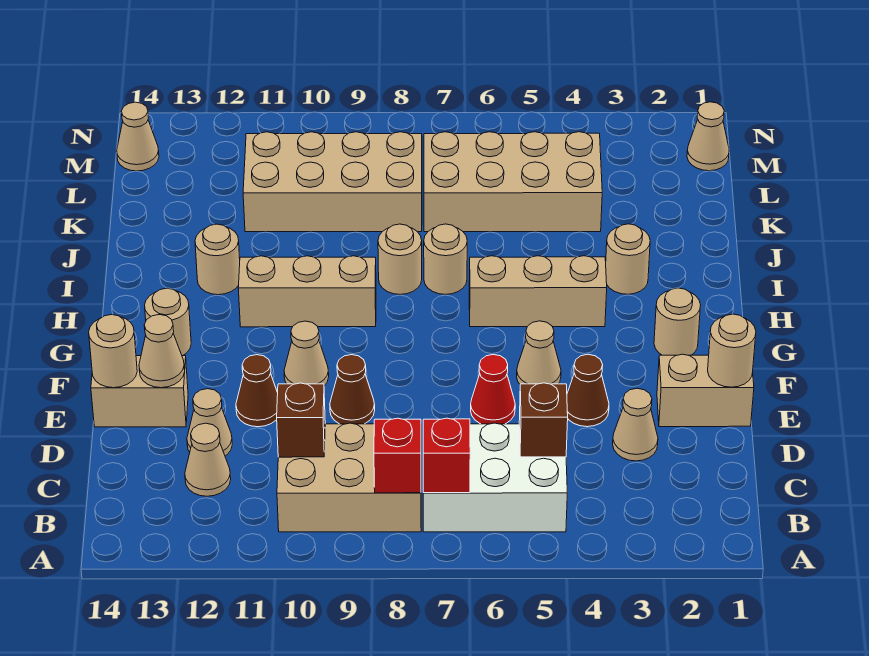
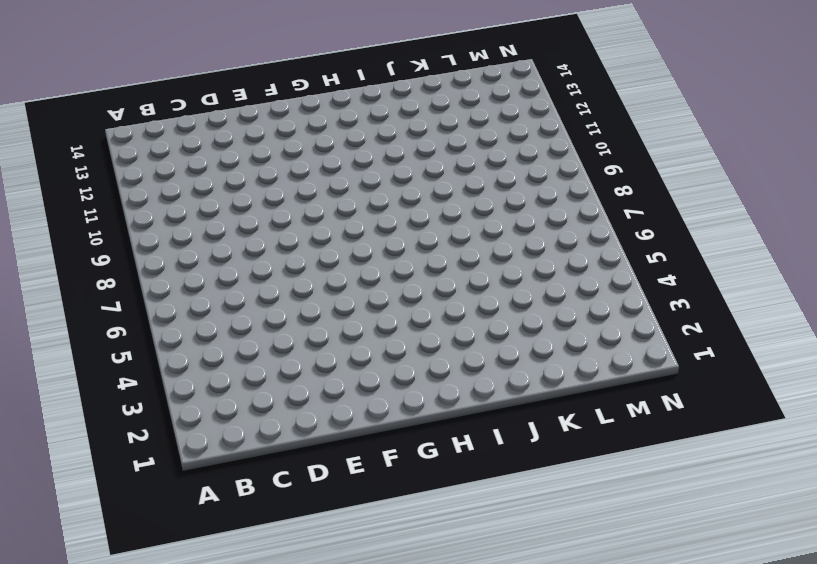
none -> white 2x3 brick [423,423,567,532]
none -> tan 2x3 brick [277,423,421,532]
none -> tan 1x1 cone [185,423,231,496]
none -> tan 1x1 cone [613,388,658,461]

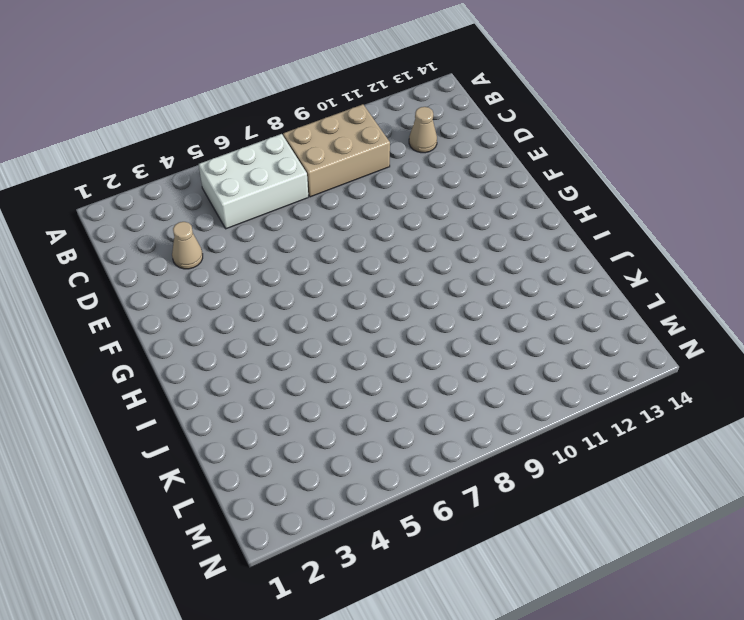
none -> tan 1x1 cone [187,389,232,456]
none -> tan 1x2 brick [657,354,754,427]
none -> brown 1x1 cone [567,354,609,427]
none -> red 1x1 cone [471,355,515,424]

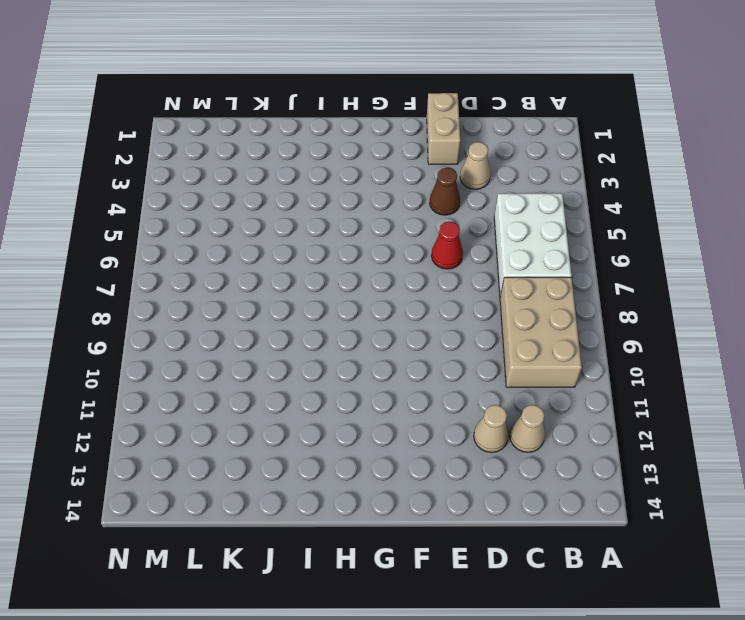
none -> brown 1x1 cone [330,355,375,424]
none -> brown 1x1 cone [236,355,278,427]
none -> tan 1x2 brick [91,356,188,427]
none -> tan 1x1 cone [517,321,561,384]

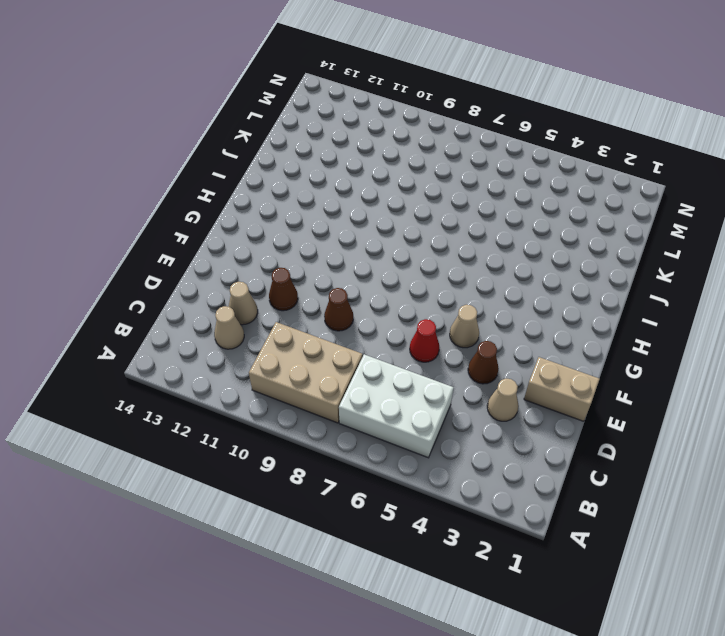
none -> tan 1x2 brick [91,356,188,427]
none -> tan 1x1 cone [284,321,329,386]
none -> tan 1x1 round brick [654,288,700,355]
none -> tan 1x1 round brick [145,288,191,356]

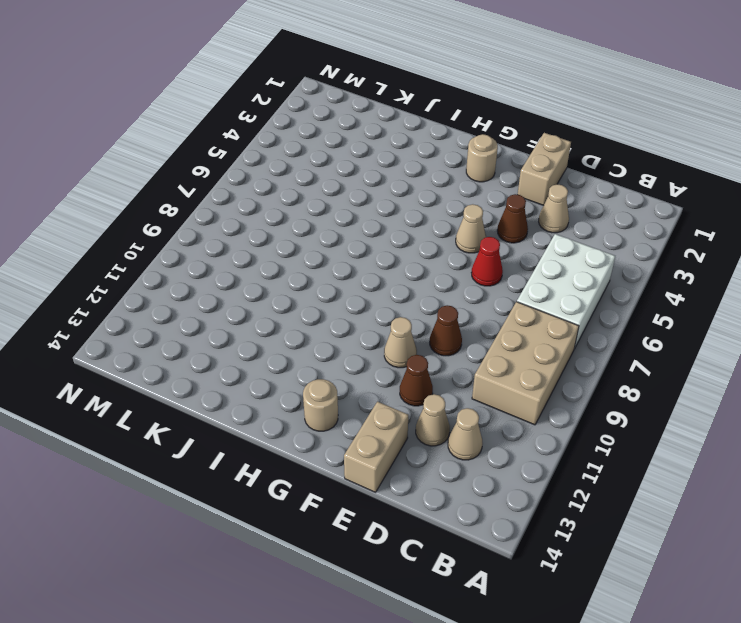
none -> tan 1x3 brick [469,256,607,327]
none -> tan 1x3 brick [238,256,376,327]
none -> tan 1x1 round brick [606,224,650,294]
none -> tan 1x1 round brick [424,224,467,294]

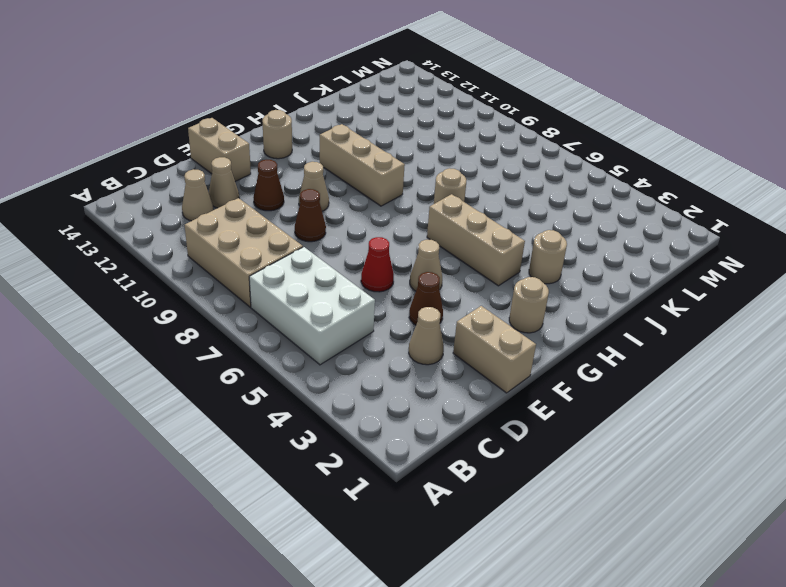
none -> tan 1x1 round brick [378,224,422,294]
none -> tan 1x1 round brick [195,224,240,295]
none -> tan 2x4 brick [424,132,602,232]
none -> tan 2x4 brick [243,132,422,232]

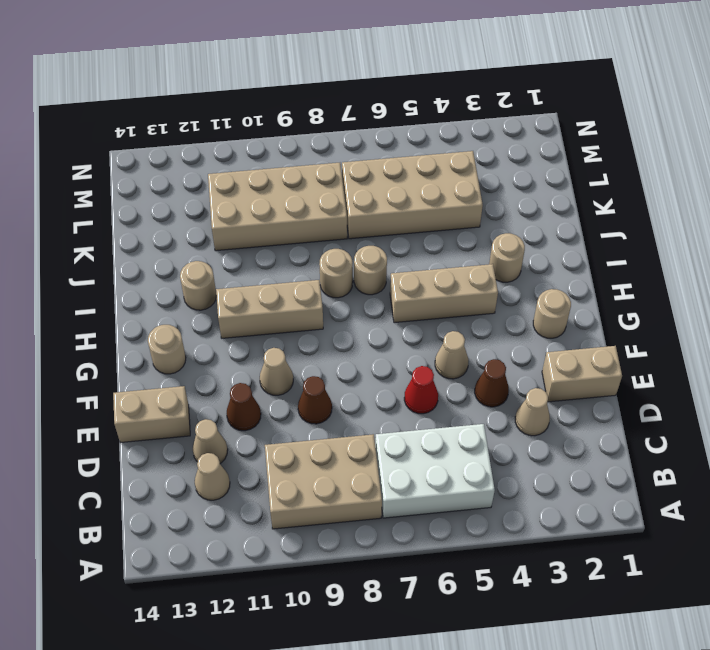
none -> tan 1x1 cone [687,102,729,171]
none -> tan 1x1 cone [117,102,159,171]
none -> red 1x1 brick [423,418,470,493]
none -> red 1x1 brick [374,418,421,493]

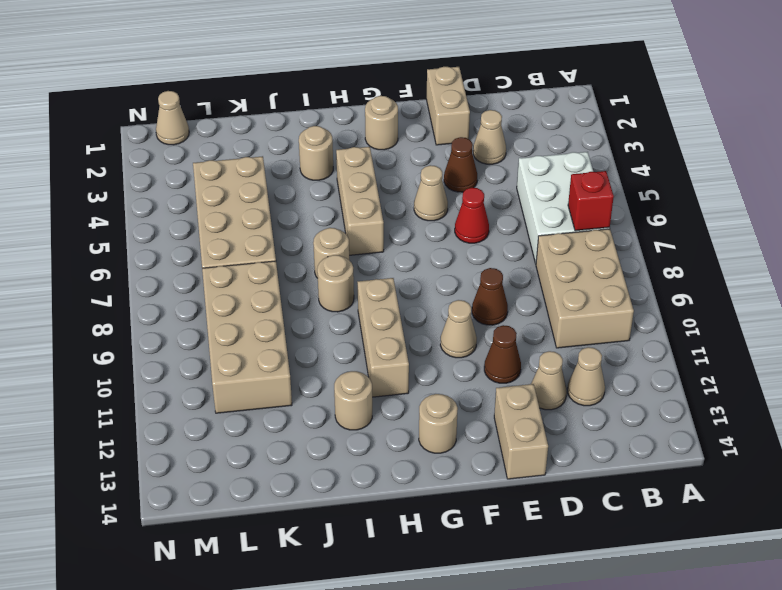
none -> tan 1x1 cone [117,102,159,171]
none -> red 1x1 brick [374,418,421,493]
none -> brown 1x1 brick [519,383,568,457]
none -> brown 1x1 brick [277,383,325,457]

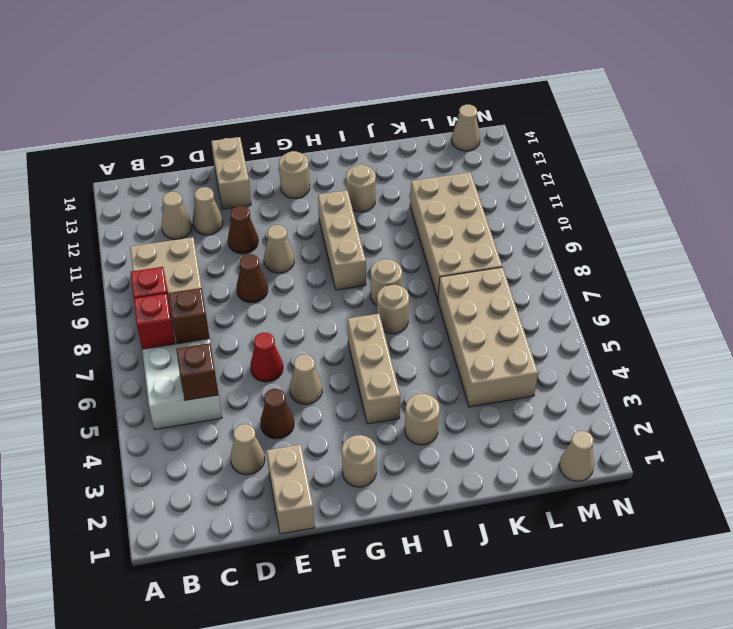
brown 1x1 brick [169,288,210,344] -> brown 1x1 brick moved to [277,383,325,457]
none -> tan 1x1 round brick [708,314,756,387]
none -> tan 1x1 cone [139,315,185,388]
none -> tan 1x1 round brick [89,315,137,388]

